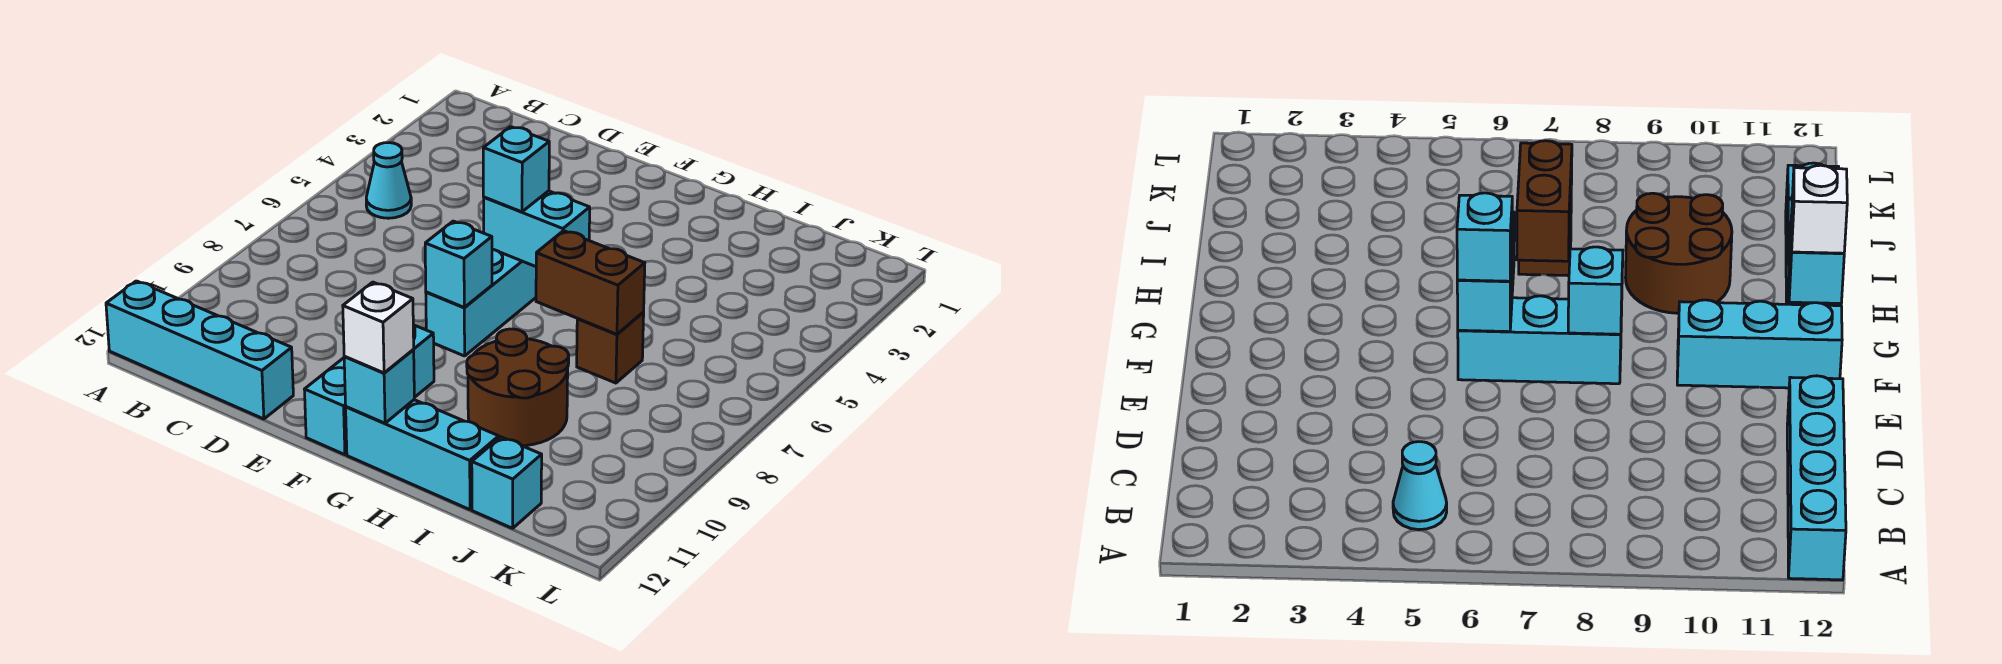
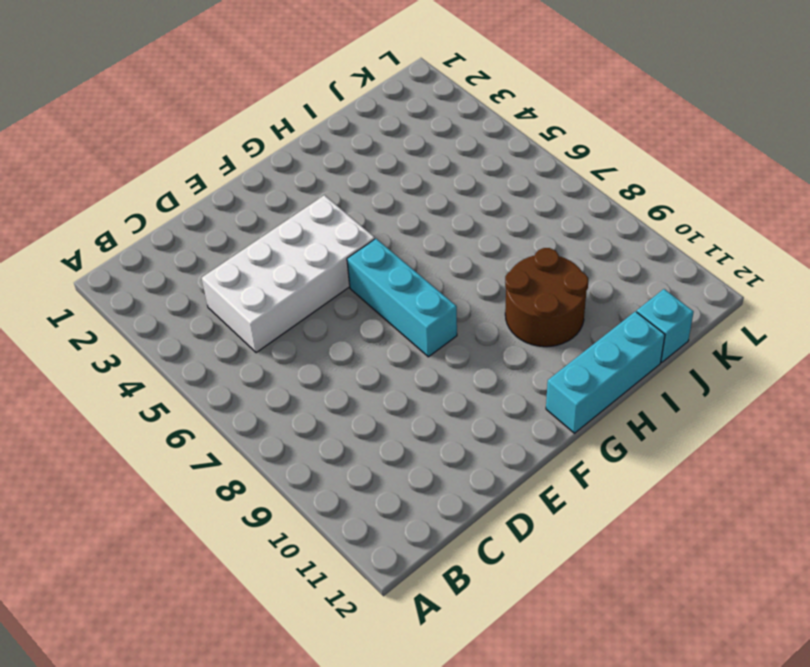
white 2x4 brick [202,195,375,353] -> none
none -> cyan 1x4 brick [106,281,293,419]
none -> cyan 1x1 cone [366,143,411,218]
none -> cyan 1x3 brick [304,324,434,455]

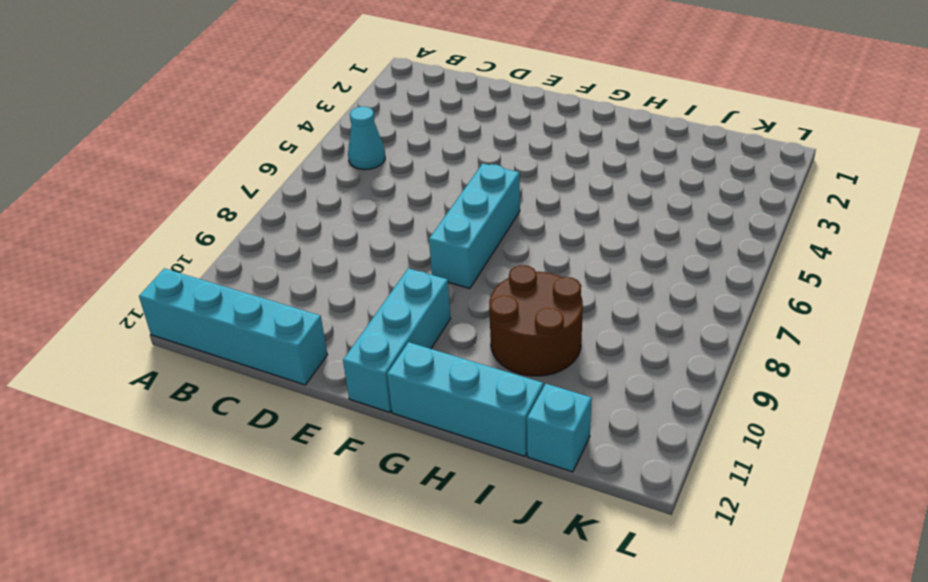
none -> brown 1x1 brick [577,312,644,383]
none -> cyan 1x2 brick [484,191,590,267]
none -> cyan 1x1 brick [425,221,492,307]

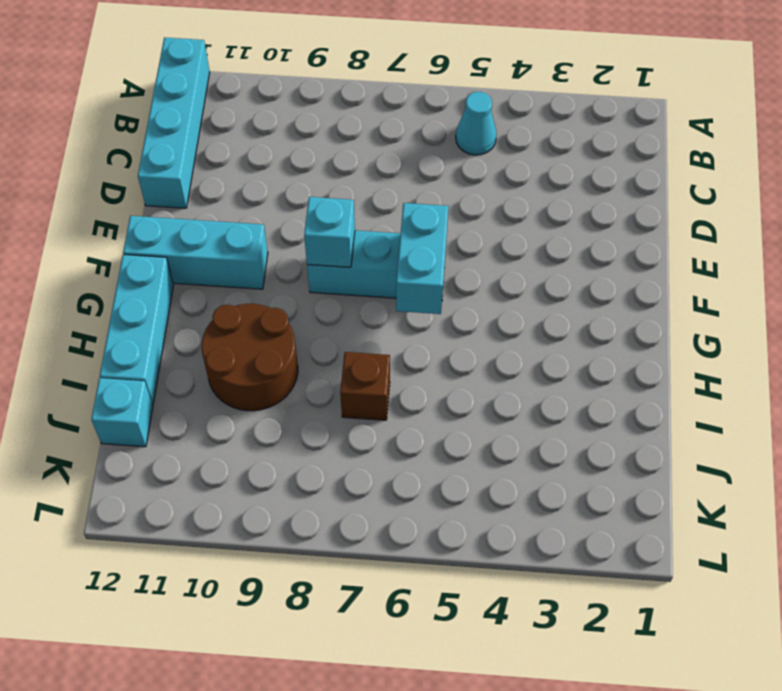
none -> cyan 1x1 brick [344,350,414,423]
none -> brown 1x2 brick [536,231,645,334]
none -> cyan 1x1 brick [483,127,549,212]

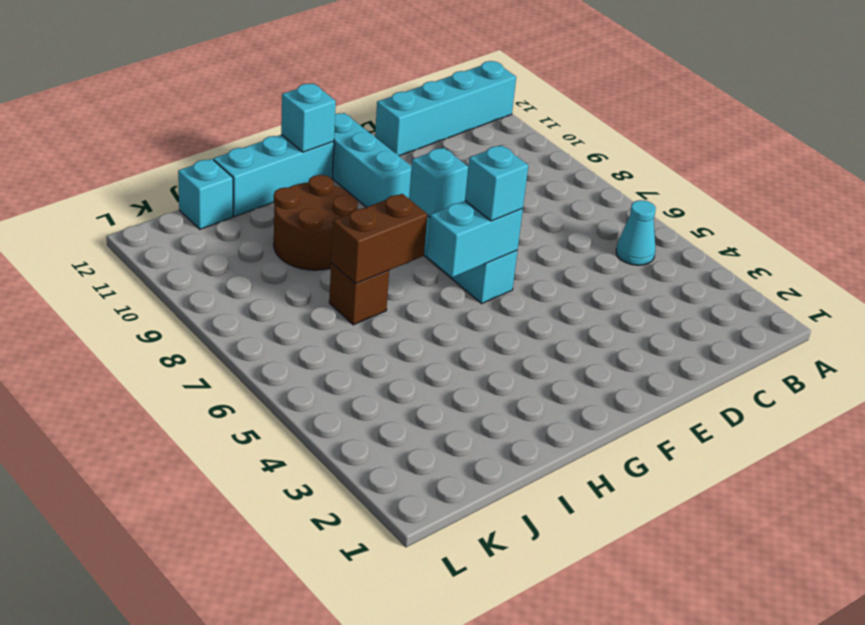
none -> white 1x1 brick [343,282,414,373]

